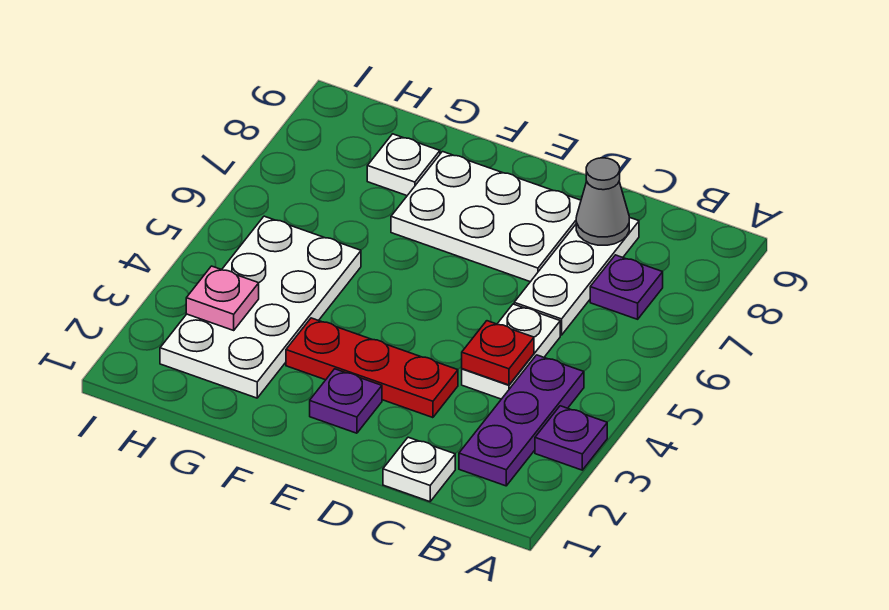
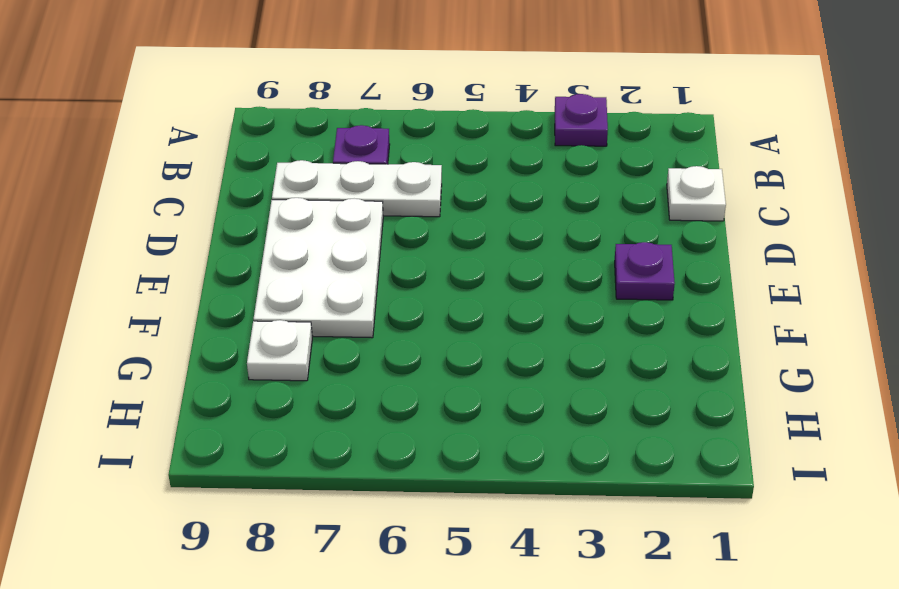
none -> purple 1x3 plate [459,355,584,486]
none -> white 1x2 plate [462,304,560,399]
none -> red 1x3 plate [286,318,458,418]

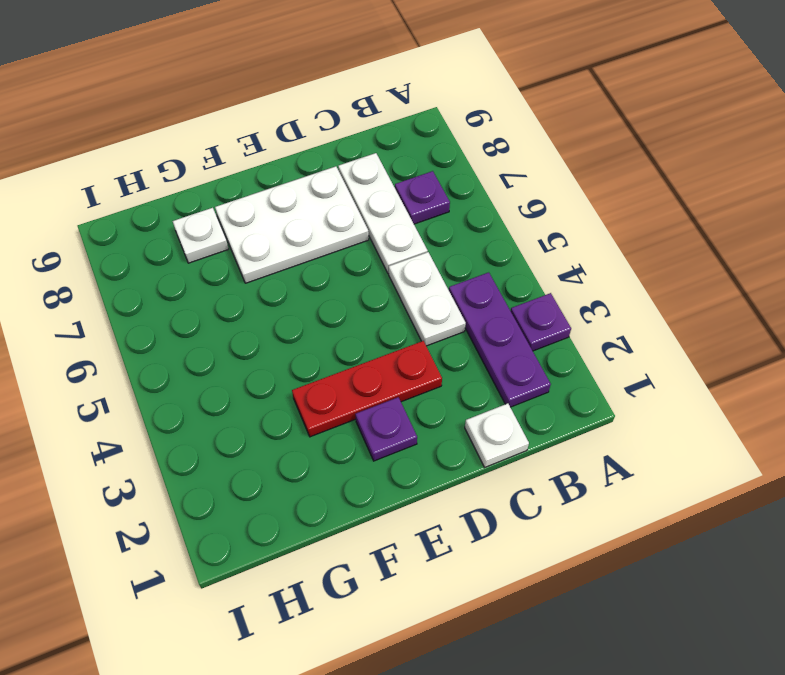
none -> white 2x4 plate [160,216,361,398]
none -> red 1x1 plate [462,321,534,385]
none -> grey 1x1 cone [576,158,629,245]

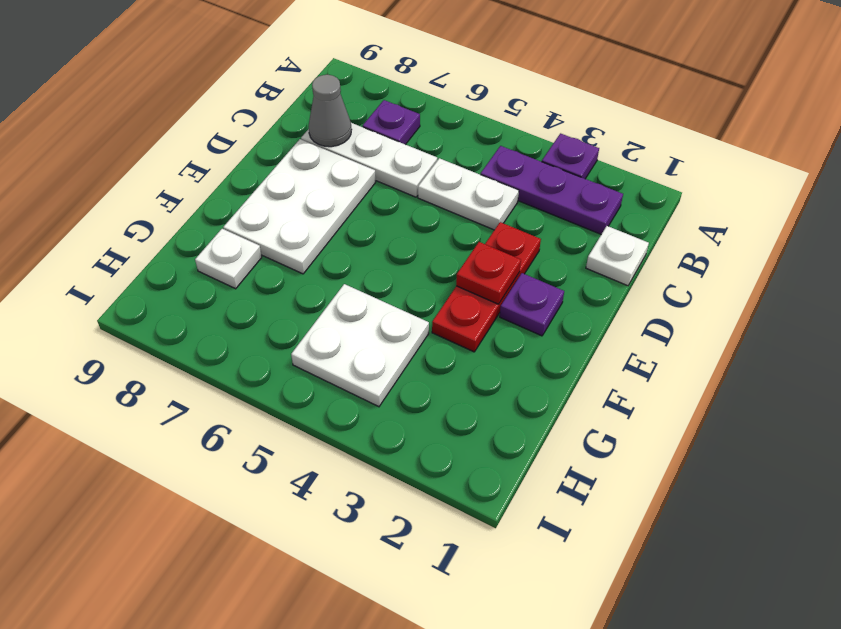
red 1x1 plate [456,242,521,304] -> red 1x1 plate moved to [462,321,534,385]
white 2x2 plate [291,284,429,407] -> white 2x4 plate [160,216,361,398]
none -> pink 1x1 plate [186,266,259,330]

